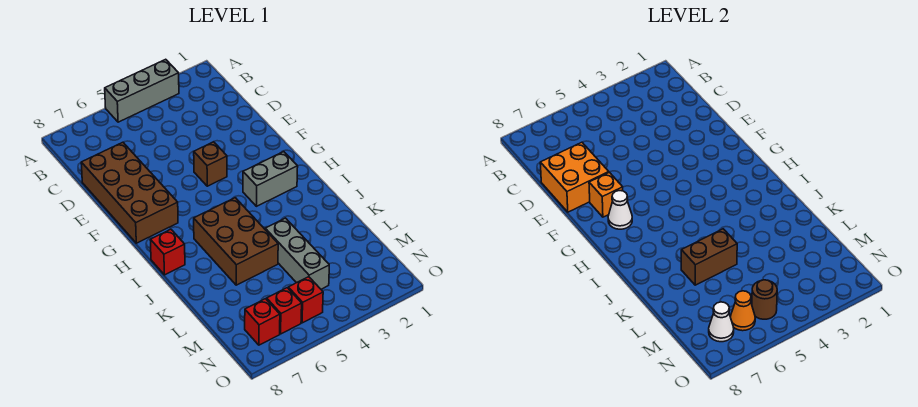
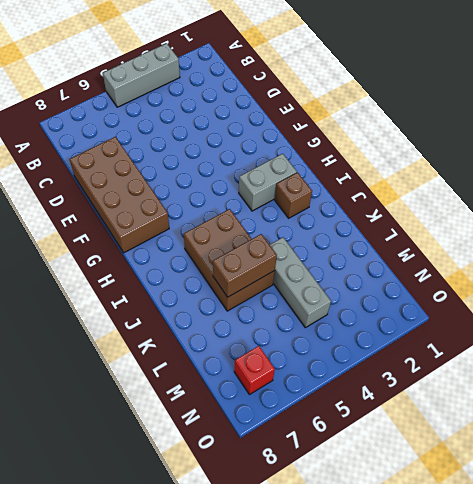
brown 1x1 brick [275,173,312,218] -> brown 1x1 brick moved to [194,142,227,186]
none -> red 1x1 brick [150,229,185,275]
none -> red 1x1 brick [288,277,323,323]
none -> red 1x1 brick [267,288,302,334]

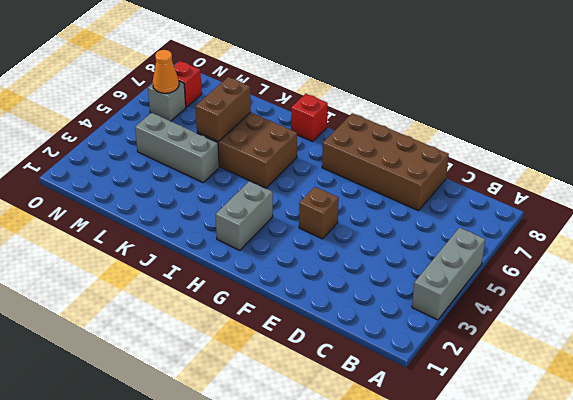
grey 1x1 brick [148,81,186,121] -> red 1x1 brick [267,288,302,334]
none -> red 1x1 brick [288,277,323,323]
none -> orange 2x2 brick [540,142,609,212]
none -> orange 1x1 brick [589,172,623,217]

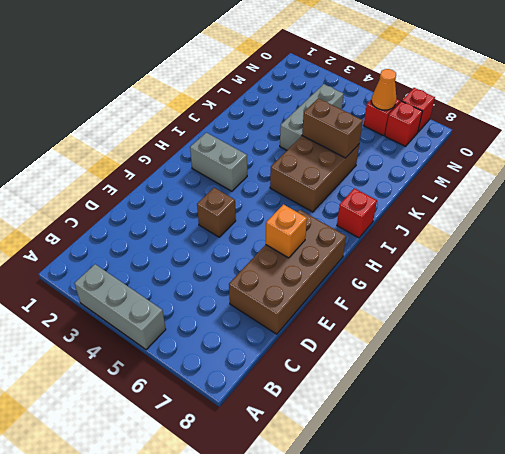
red 1x1 brick [402,88,435,132] -> red 1x1 brick moved to [288,277,323,323]
none -> orange 2x2 brick [540,142,609,212]
none -> white 1x1 cone [608,191,632,229]
none -> brown 1x1 round brick [752,280,777,319]

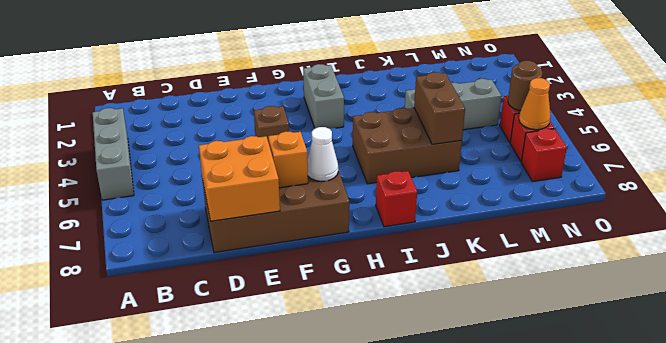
none -> white 1x1 cone [709,302,734,342]

